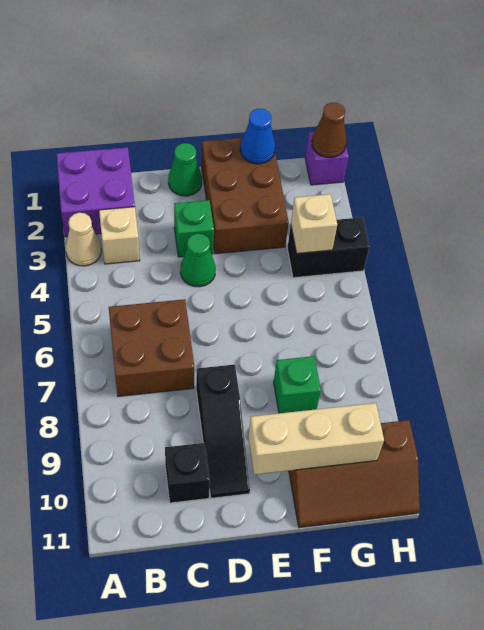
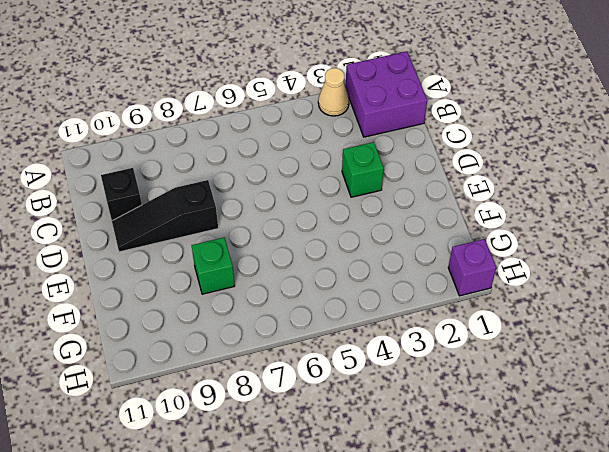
none -> tan 1x1 brick [99,207,140,264]
none -> brown 2x2 brick [109,299,194,396]
none -> green 1x1 cone [168,143,202,196]

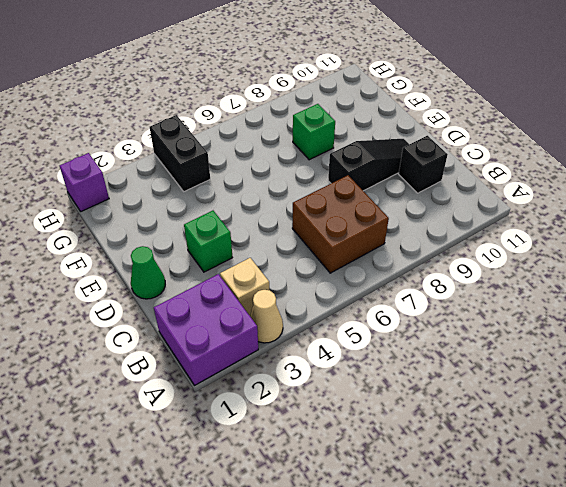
none -> green 1x1 cone [180,234,216,287]
none -> brown 2x3 brick [202,138,289,254]
none -> brown 2x3 slope [289,420,420,528]

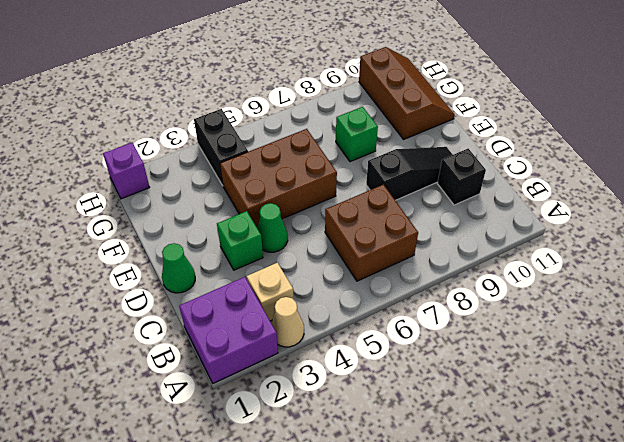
brown 2x3 brick [220,129,337,228] -> brown 2x3 brick moved to [202,138,289,254]
none -> tan 1x3 brick [248,403,384,475]
none -> blue 1x1 cone [240,109,275,164]
none -> tan 1x1 brick [291,194,337,253]

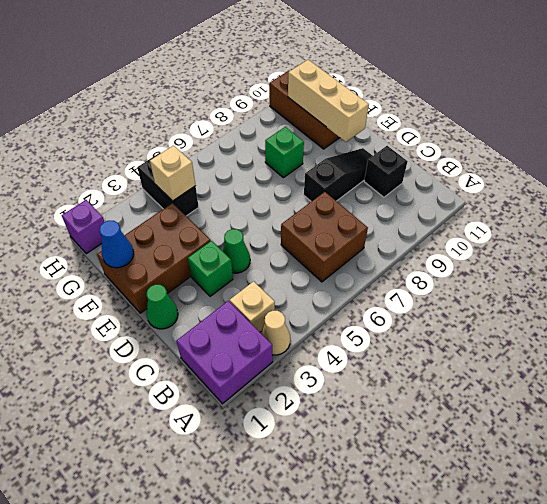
none -> brown 1x1 cone [312,103,347,158]

